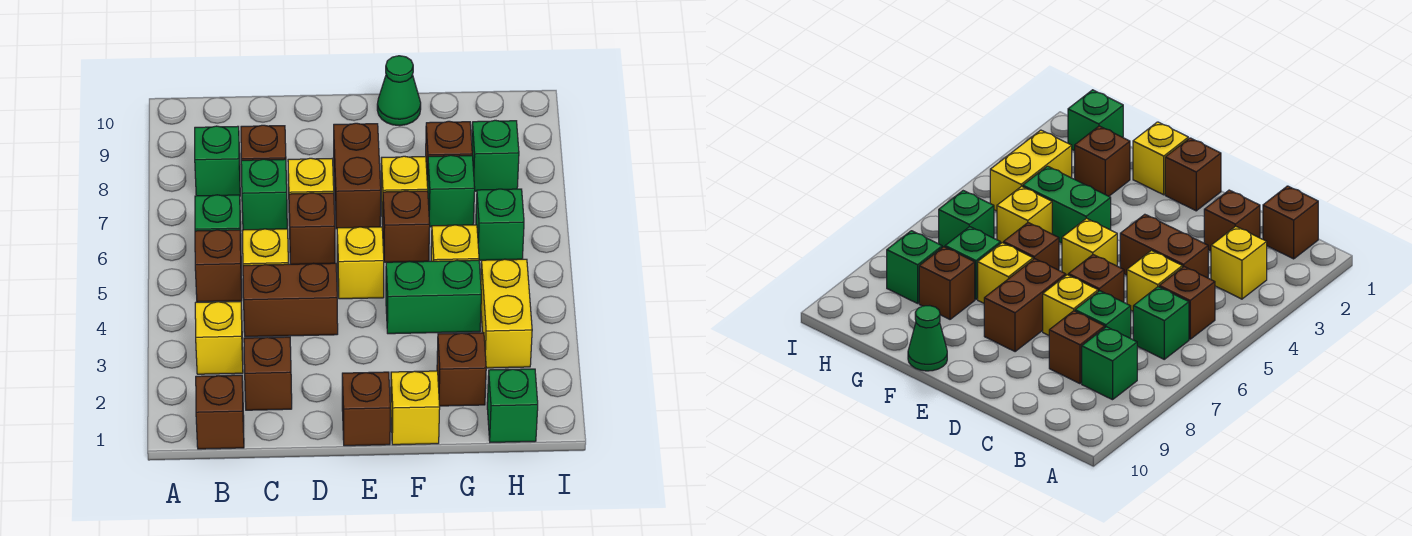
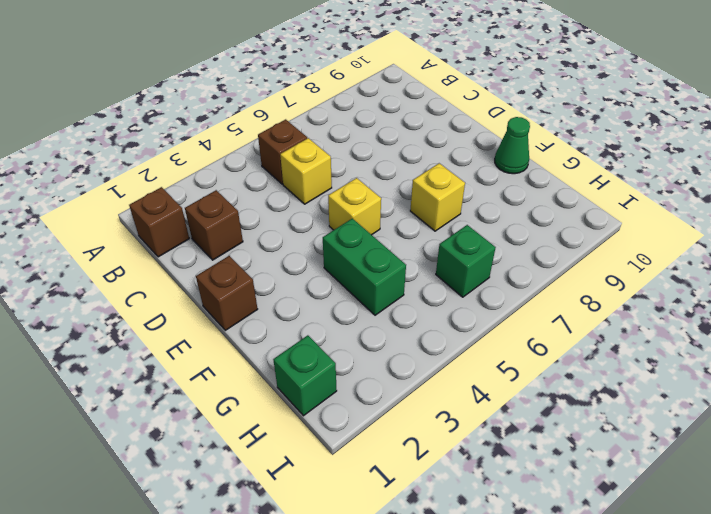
none -> yellow 1x1 brick [195,302,243,374]
none -> green 1x1 brick [195,195,241,240]
none -> green 1x1 brick [195,126,240,196]

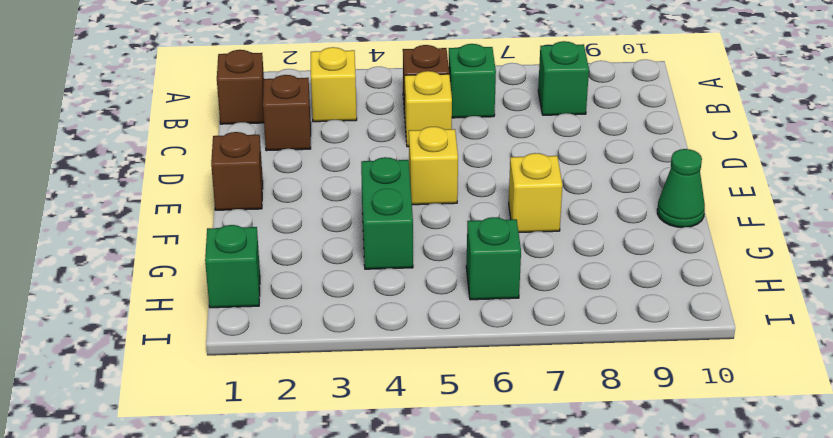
none -> brown 1x2 brick [243,263,338,337]
none -> green 1x1 brick [241,159,287,230]
none -> brown 1x1 brick [241,125,286,160]

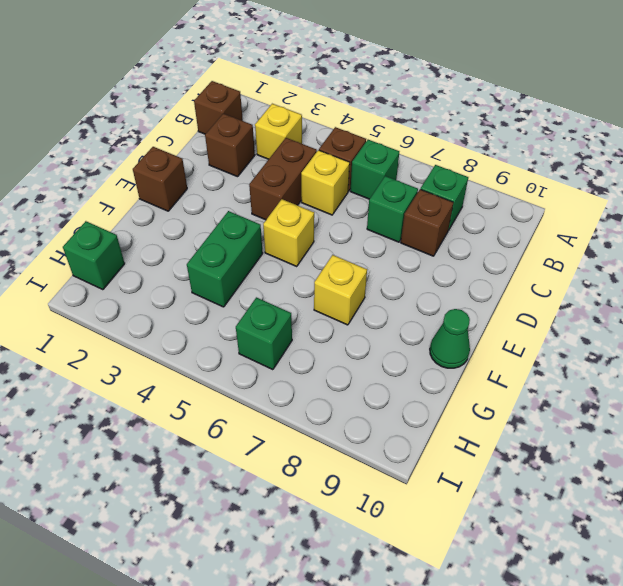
none -> brown 1x1 brick [289,193,335,264]
none -> yellow 1x1 brick [288,158,334,226]
none -> brown 1x2 brick [334,123,381,229]

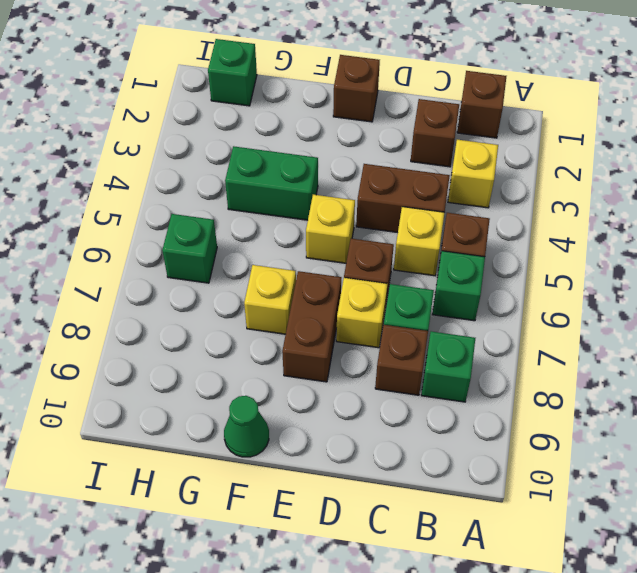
none -> yellow 1x1 brick [391,371,440,445]
none -> brown 1x1 brick [383,191,430,262]
none -> brown 1x1 brick [437,333,486,406]

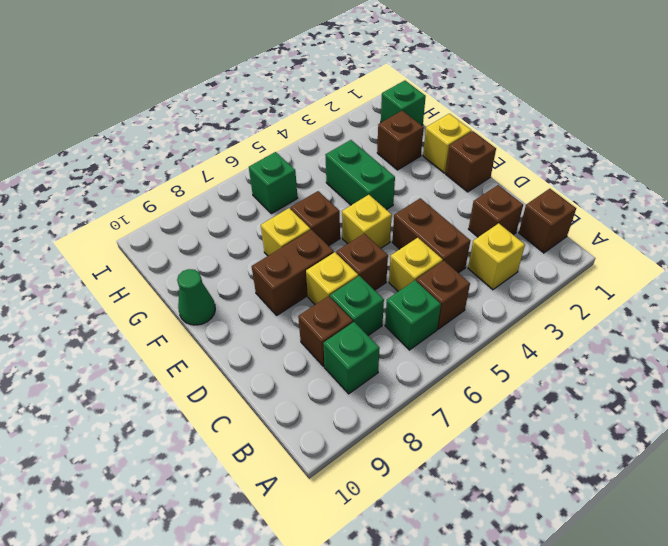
none -> yellow 1x1 brick [431,225,479,261]
none -> green 1x1 brick [428,155,475,227]
none -> brown 1x1 brick [426,121,472,186]

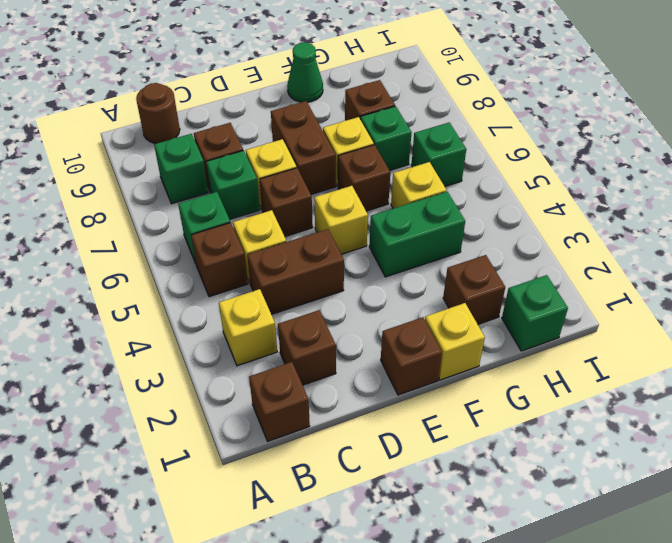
brown 1x1 round brick [136,83,180,144] -> none
none -> yellow 1x2 brick [481,259,532,368]
none -> green 1x1 brick [472,120,519,191]

